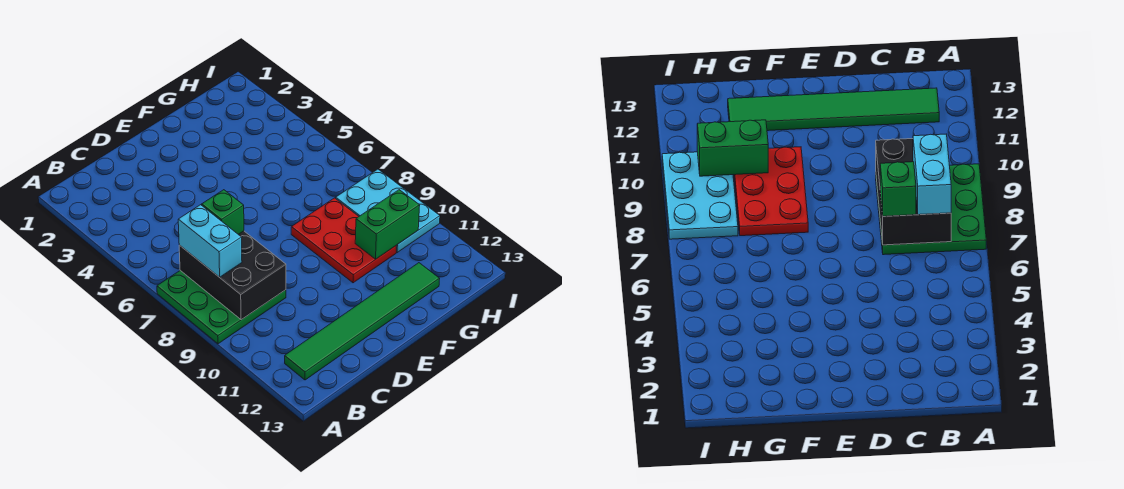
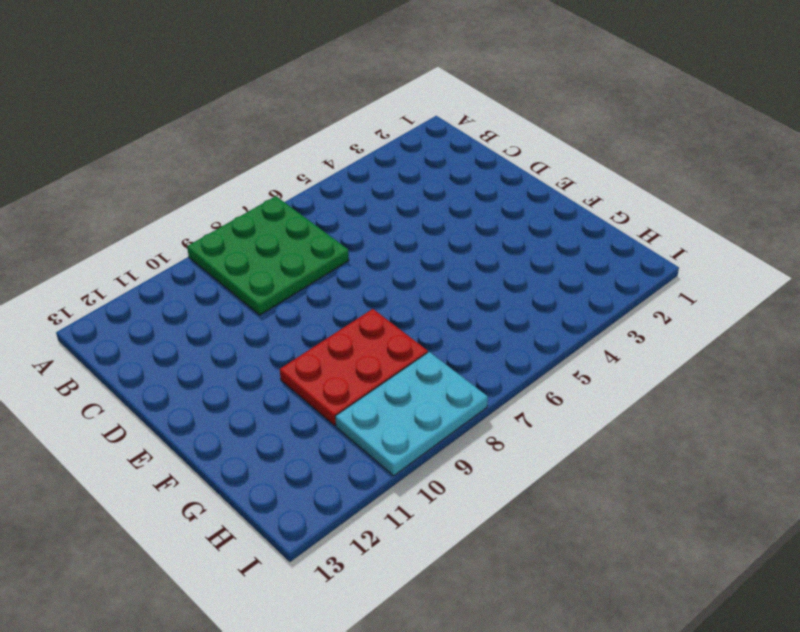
none -> green 1x6 tile [285,263,439,380]
none -> black 2x3 brick [179,231,286,320]

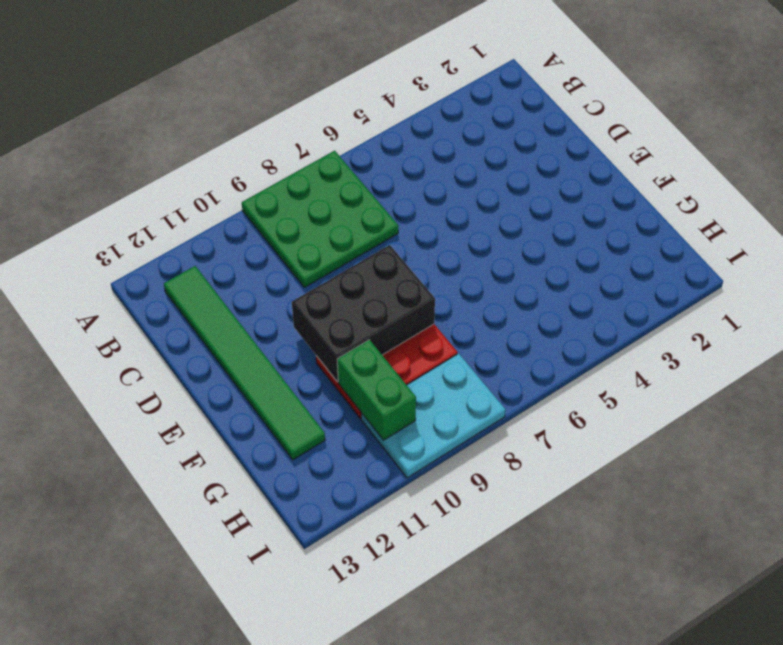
black 2x3 brick [292,245,435,382] -> black 2x3 brick moved to [179,231,286,320]
none -> cyan 1x2 brick [178,205,242,277]
none -> green 1x1 brick [202,190,244,234]

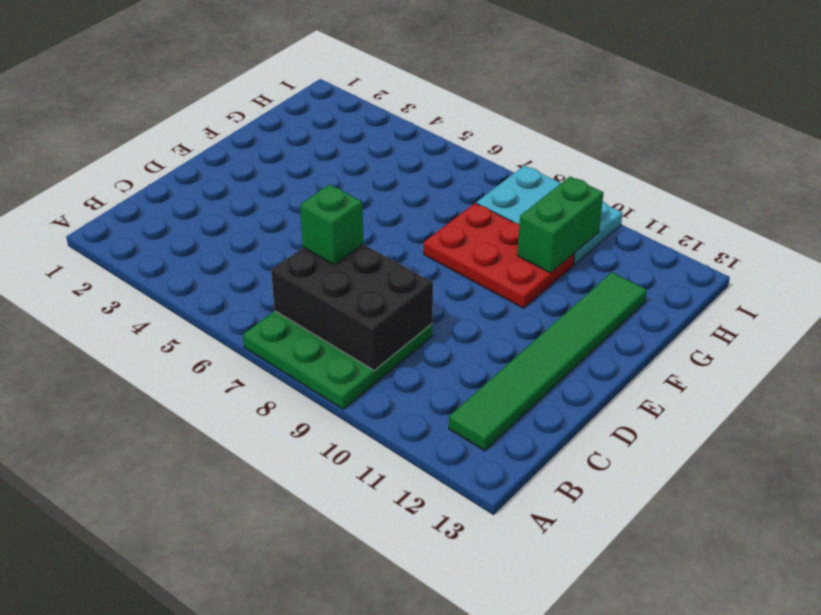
none -> cyan 1x2 brick [178,205,242,277]

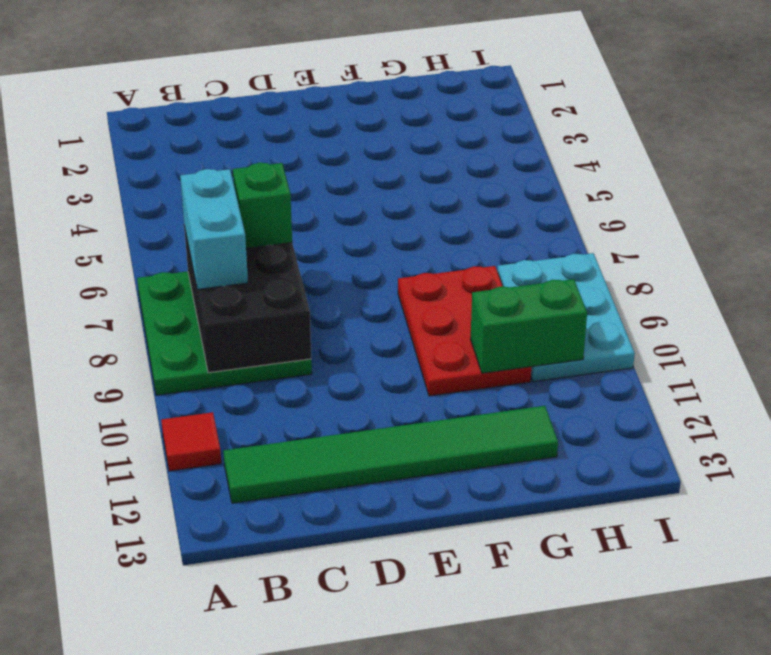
red 1x1 tile [161,412,221,471] -> none

